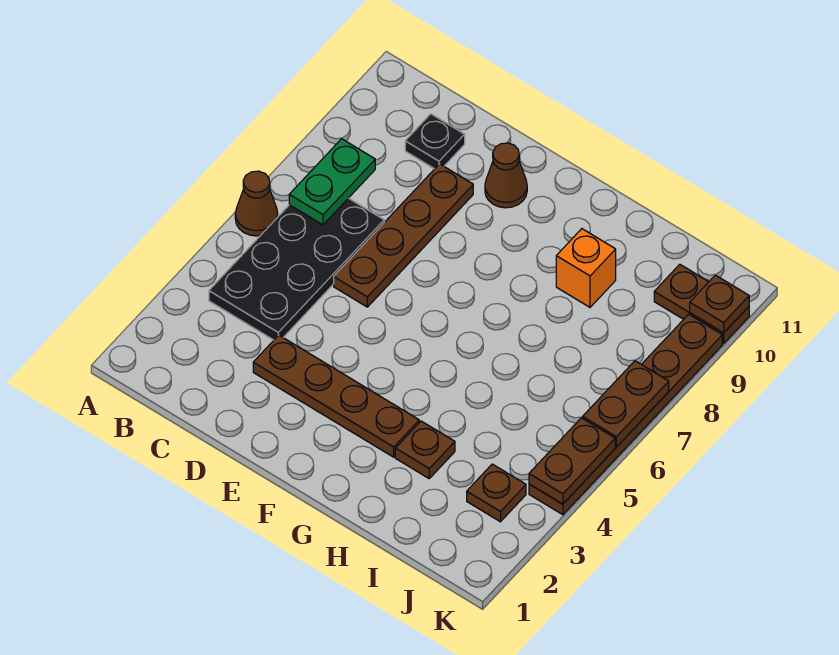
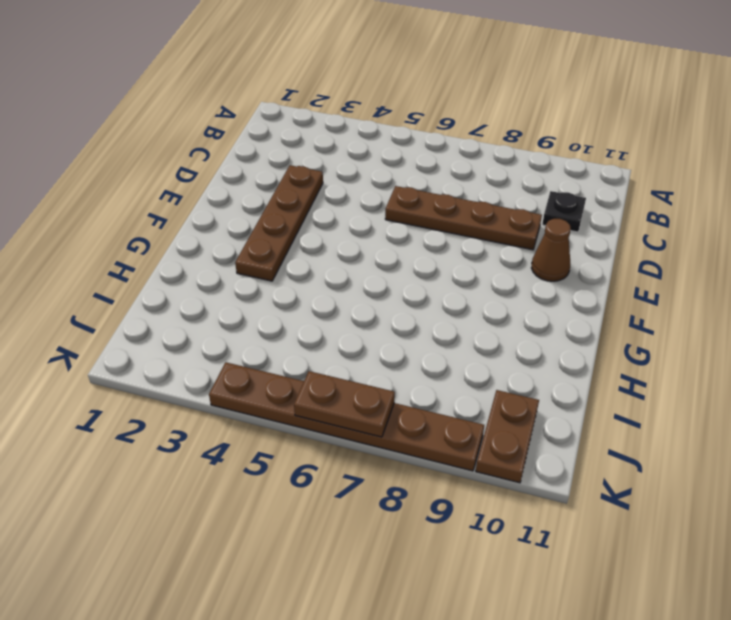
none -> brown 1x1 cone [235,171,278,236]
none -> black 2x4 plate [209,198,384,340]
none -> brown 1x1 plate [395,421,455,478]

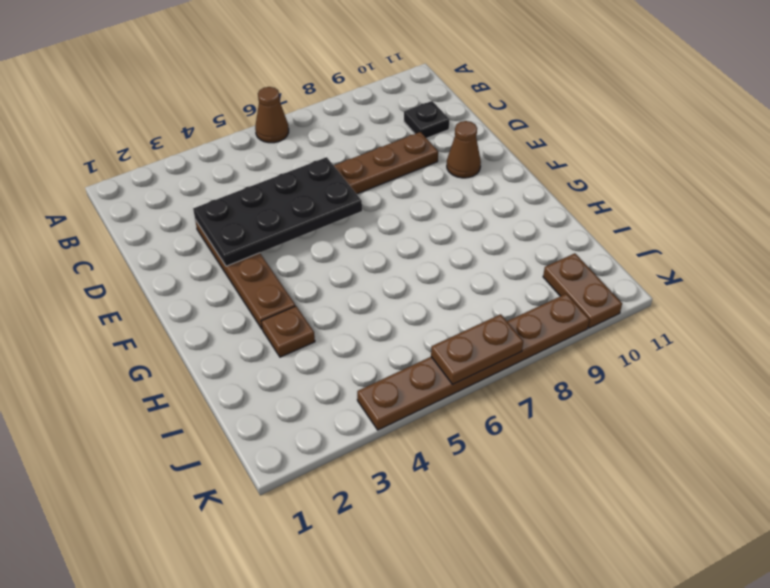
black 2x4 plate [193,157,362,266] -> black 2x4 plate moved to [209,198,384,340]
none -> orange 1x1 brick [556,229,616,307]
none -> brown 1x1 plate [467,464,526,522]
none -> green 1x2 plate [289,139,375,225]

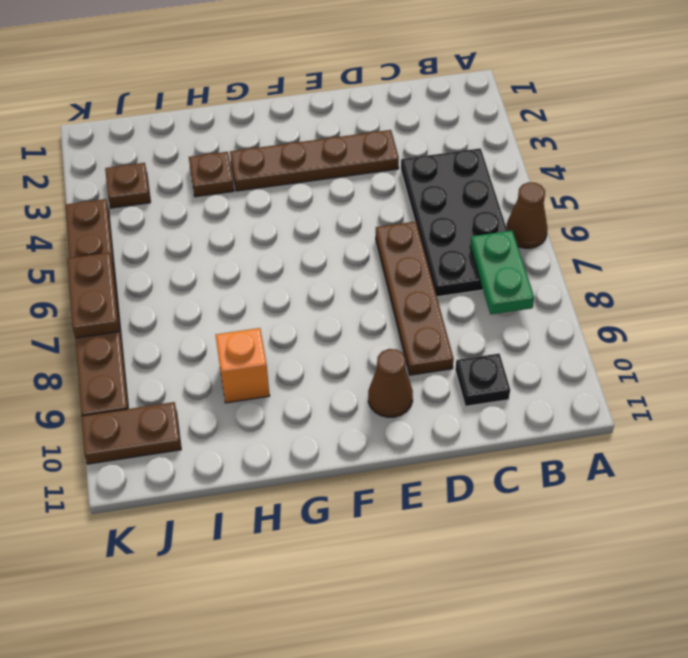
none -> brown 1x2 plate [529,418,615,504]
none -> brown 1x1 plate [690,275,749,333]

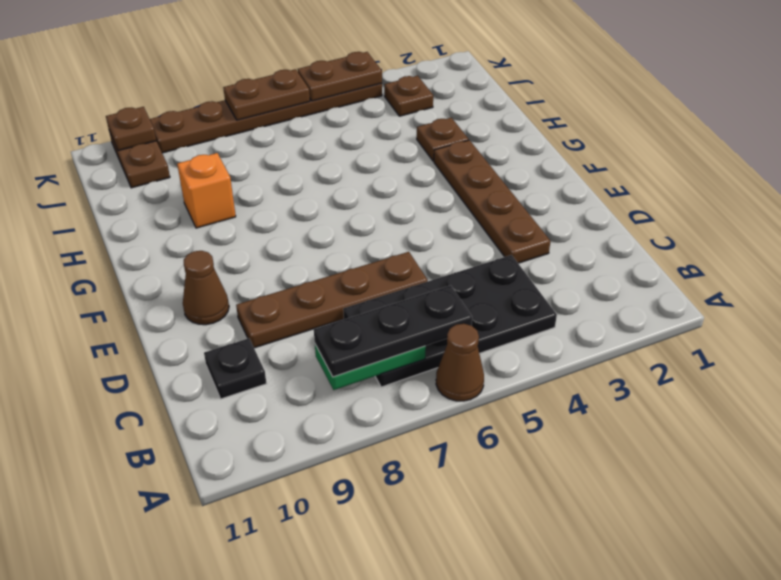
black 1x3 plate [314,285,472,377] -> none

